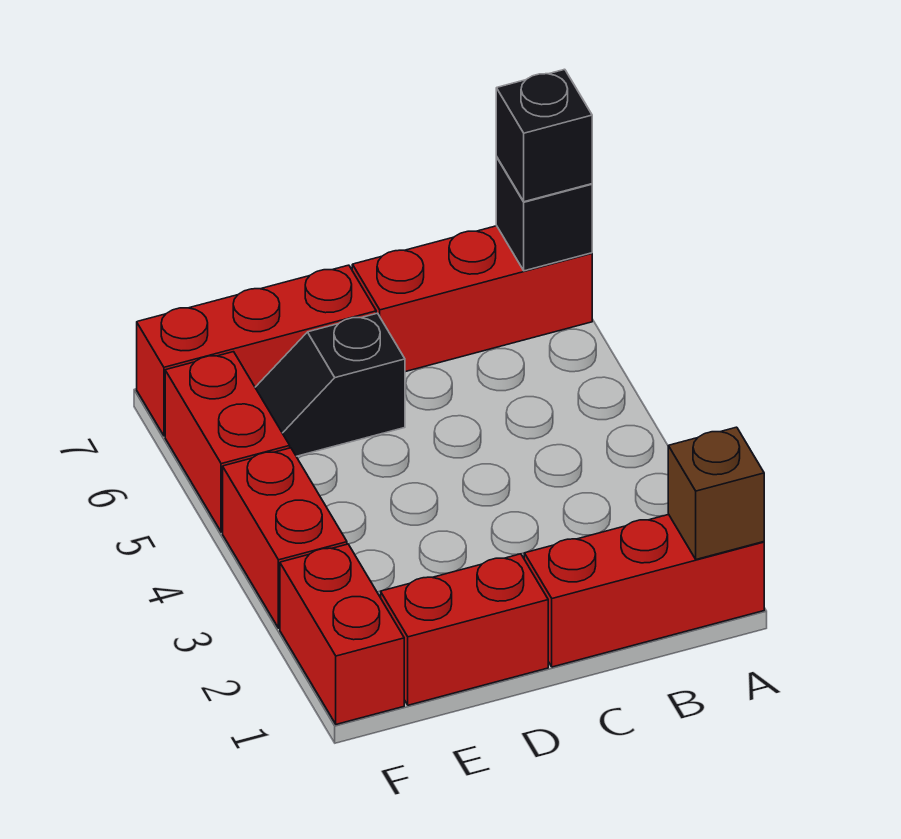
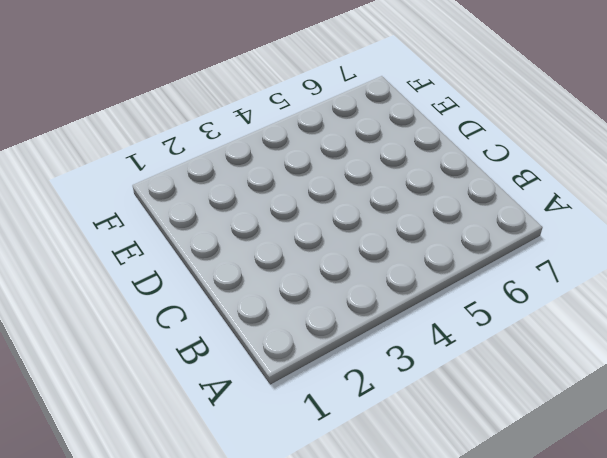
none -> red 1x3 brick [524,515,764,667]
none -> red 1x3 brick [352,226,592,372]

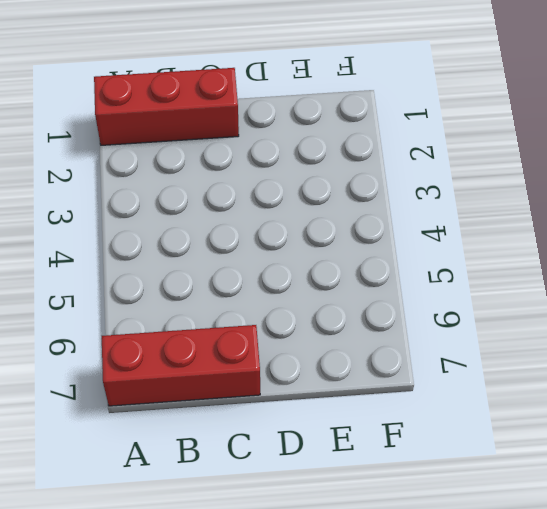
none -> red 1x2 brick [381,554,548,705]
none -> black 1x2 slope [255,313,405,456]

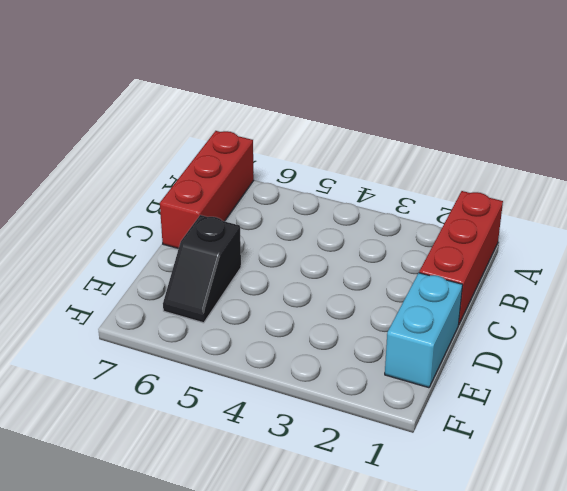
cyan 1x2 brick [385,273,463,388] -> red 1x2 brick [381,554,548,705]
none -> red 1x3 brick [137,265,376,436]
none -> red 1x2 brick [280,544,404,724]

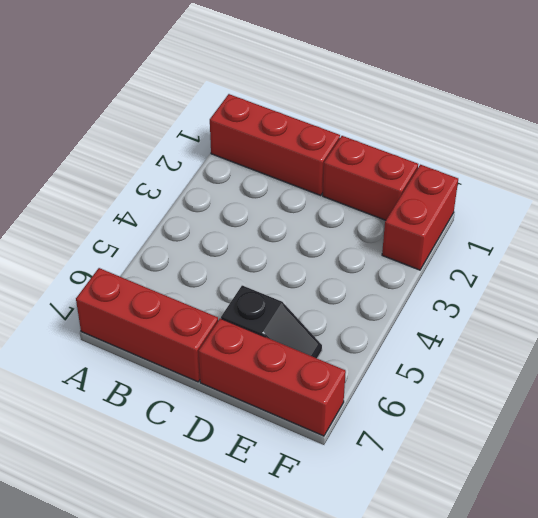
none -> red 1x2 brick [223,448,347,628]
none -> red 1x2 brick [165,352,290,532]

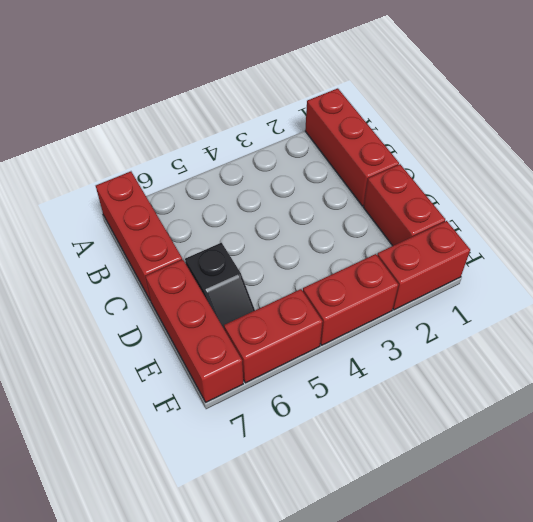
none -> brown 1x1 brick [668,427,764,559]
none -> black 1x1 brick [496,157,592,271]

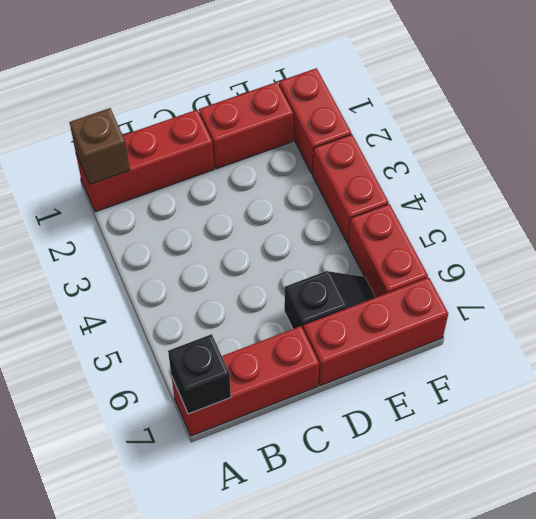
none -> black 1x1 brick [496,69,592,202]

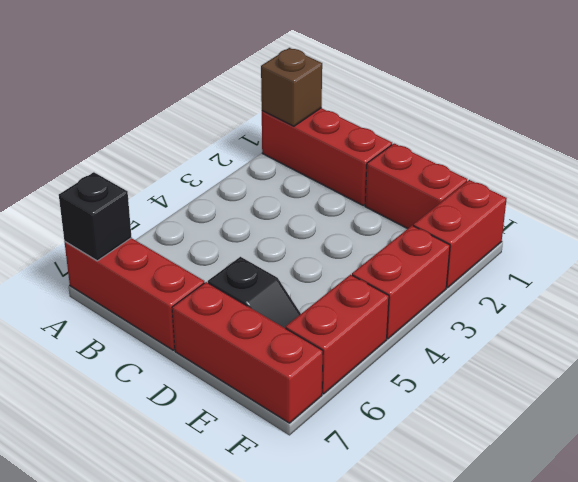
none -> black 1x1 brick [496,69,592,202]

